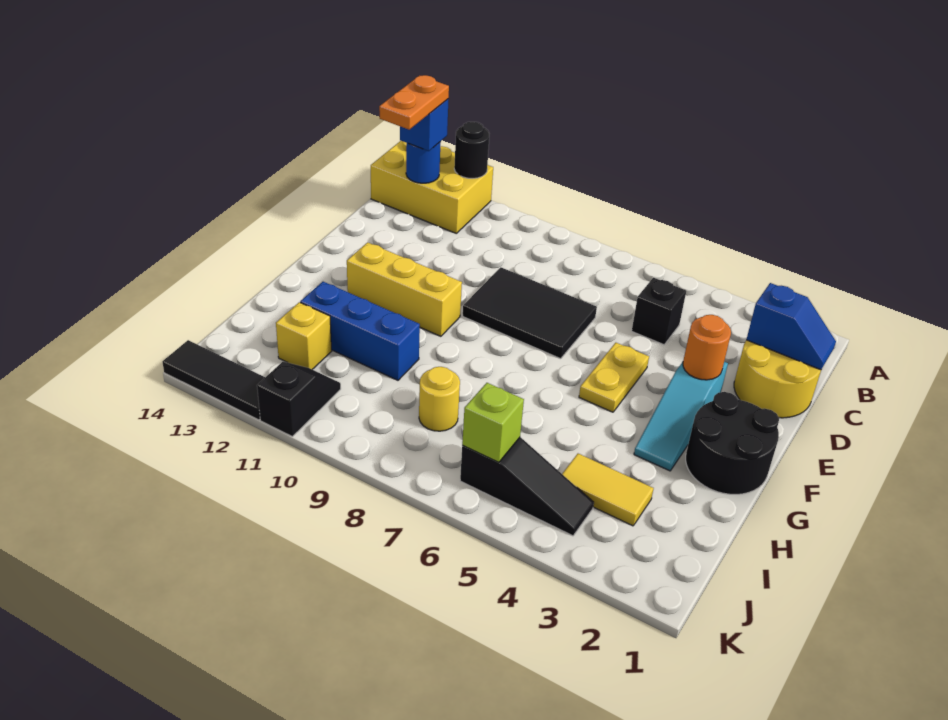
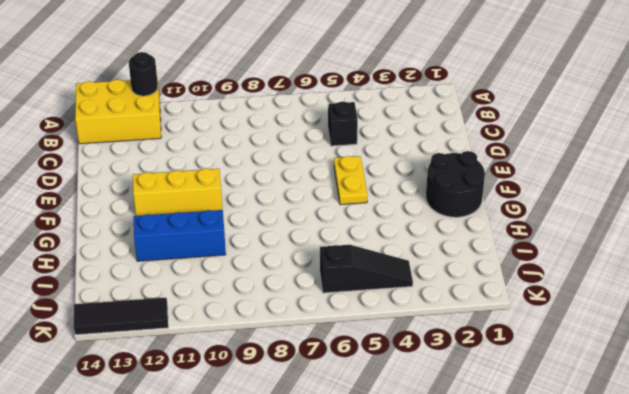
none -> yellow 2x2 round brick [734,340,821,418]
none -> black 2x3 tile [463,267,597,359]
none -> cyan 1x3 slope [634,362,728,471]

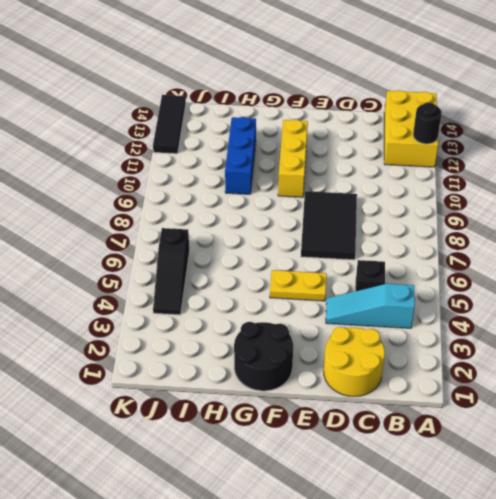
cyan 1x3 slope [326,284,415,328] -> cyan 1x3 slope moved to [634,362,728,471]
none -> yellow 1x2 tile [562,454,654,526]
none -> yellow 1x1 round brick [419,367,460,431]
none -> yellow 1x1 brick [276,302,332,369]

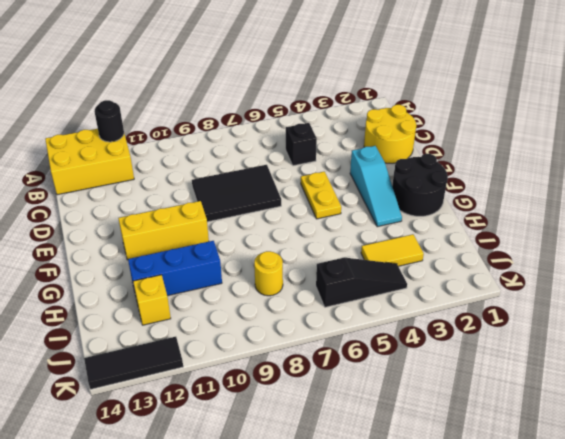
none -> black 1x2 slope [257,362,341,436]
none -> blue 1x1 round brick [406,141,441,183]
none -> blue 1x2 slope [746,283,836,370]

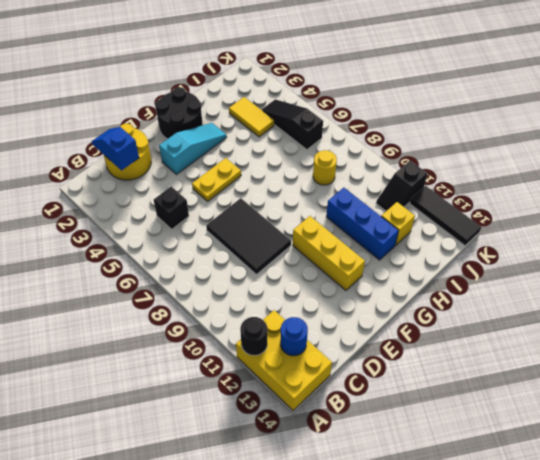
none -> orange 1x1 round brick [683,315,731,380]
none -> lime 1x1 brick [462,383,524,463]
none -> blue 1x1 brick [400,99,449,151]

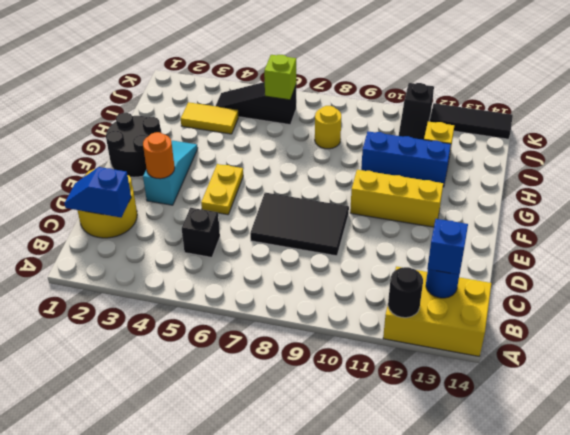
none -> orange 1x2 plate [379,75,449,130]

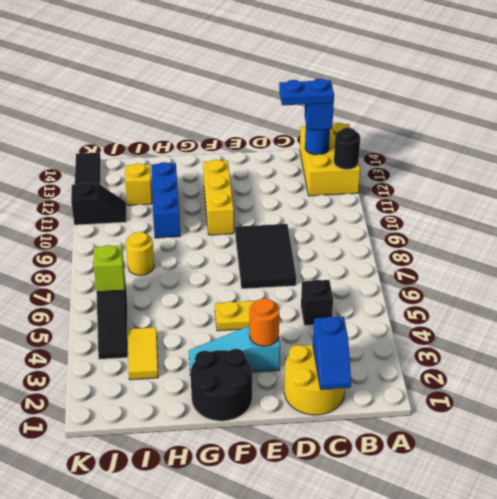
blue 1x2 plate [279,79,334,105] -> orange 1x2 plate [379,75,449,130]

